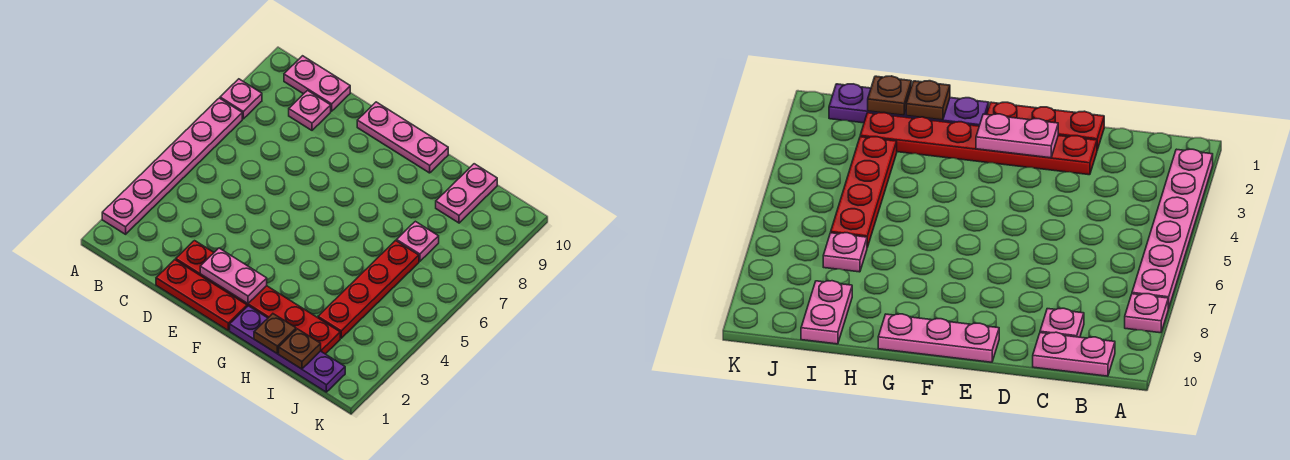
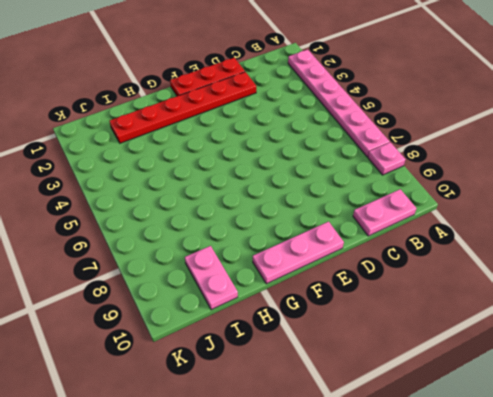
none -> pink 1x1 plate [289,91,331,130]
none -> purple 1x4 plate [230,306,345,392]
none -> red 1x4 plate [318,241,419,338]

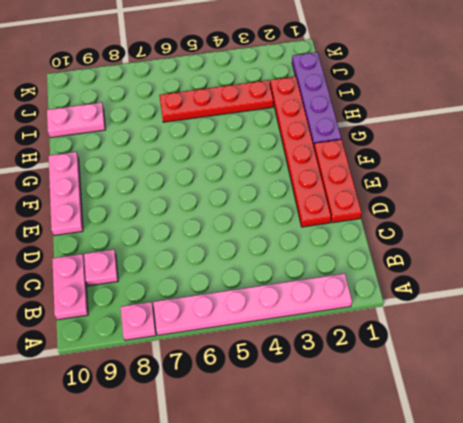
none -> pink 1x1 plate [397,221,439,261]
none -> pink 1x2 plate [200,248,267,304]
none -> brown 1x1 plate [254,314,296,353]

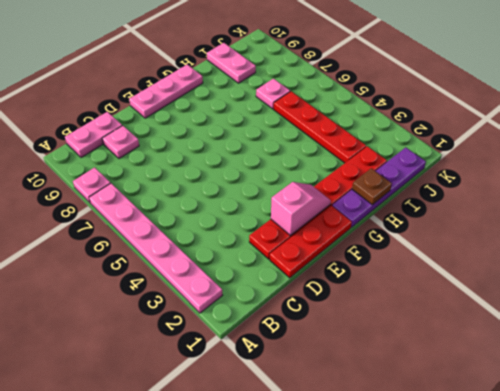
pink 1x2 slope [271,182,331,236] -> pink 1x2 plate [200,248,267,304]
none -> brown 1x1 plate [279,329,321,369]

